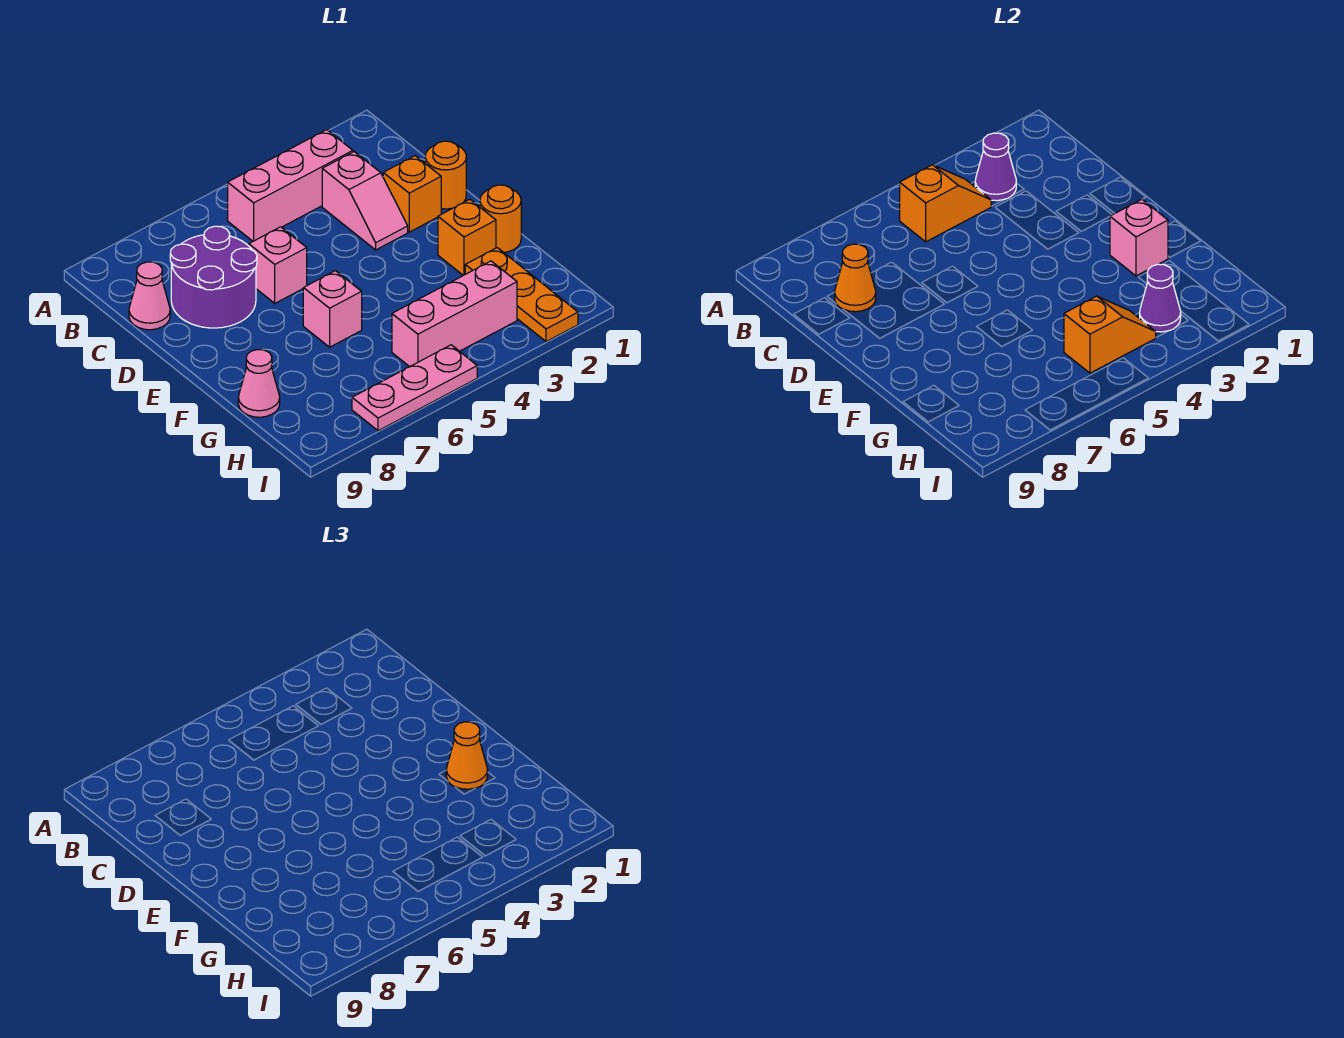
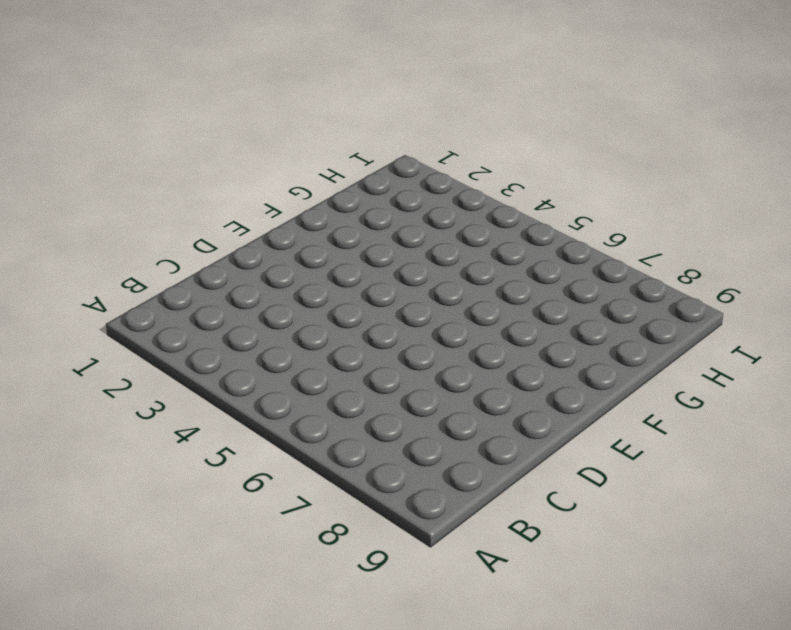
none -> pink 1x3 brick [228,130,353,241]
none -> pink 1x2 slope [322,152,408,250]
none -> purple 2x2 round brick [170,226,257,328]

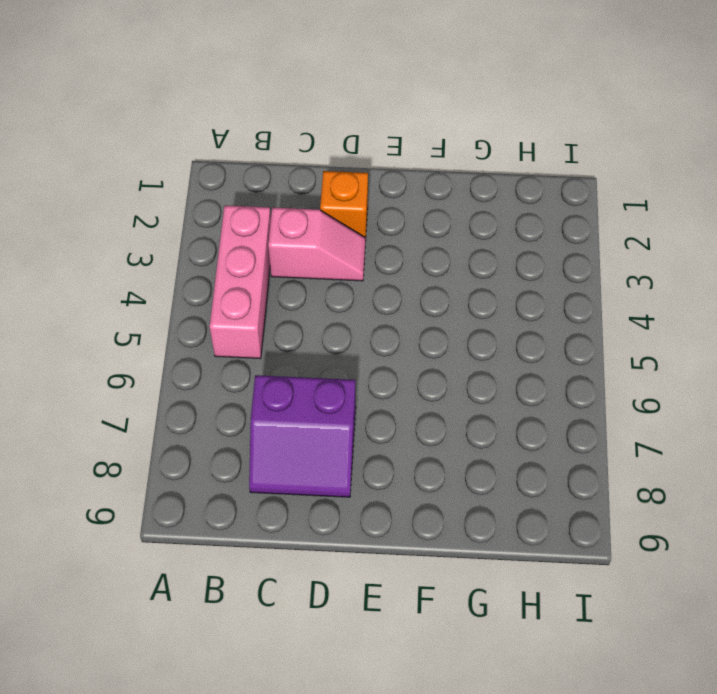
purple 2x2 slope [249,375,356,497] -> purple 2x2 round brick [170,226,257,328]
none -> pink 1x1 cone [129,262,170,330]
none -> orange 1x1 round brick [425,141,466,209]
none -> pink 1x1 brick [249,227,307,303]

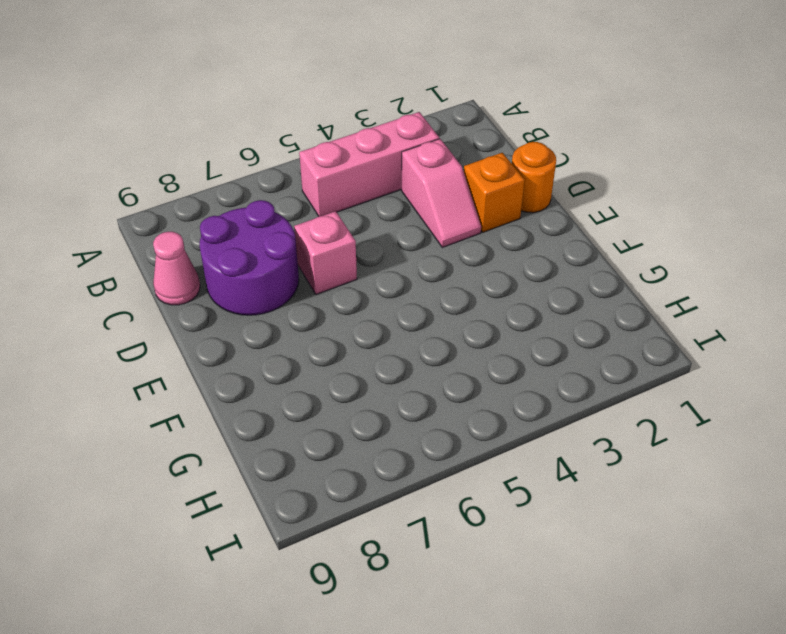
none -> orange 1x1 round brick [480,185,521,252]
none -> orange 1x1 brick [438,199,496,275]
none -> pink 1x1 brick [303,271,362,347]

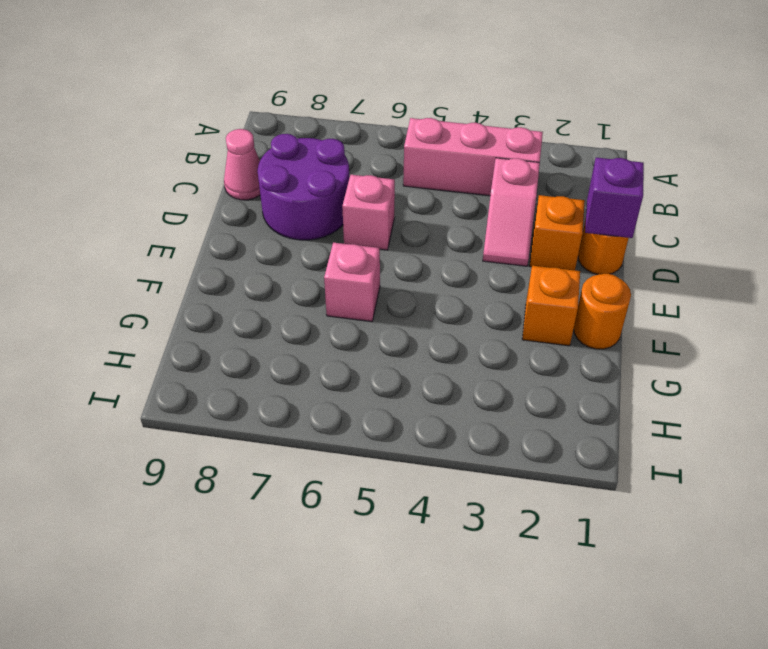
purple 1x1 brick [585,158,644,238] -> none
none -> orange 1x3 plate [465,248,578,342]
none -> pink 1x1 cone [238,350,280,417]
none -> pink 1x3 brick [392,261,517,367]

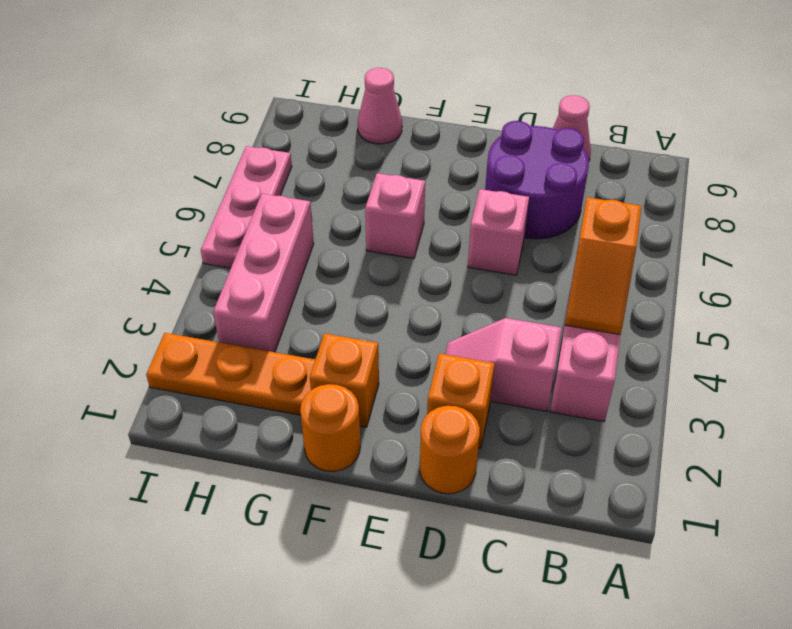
none -> purple 1x1 cone [975,133,1016,201]
none -> orange 1x1 cone [835,244,876,312]
none -> pink 1x1 brick [1110,199,1168,276]

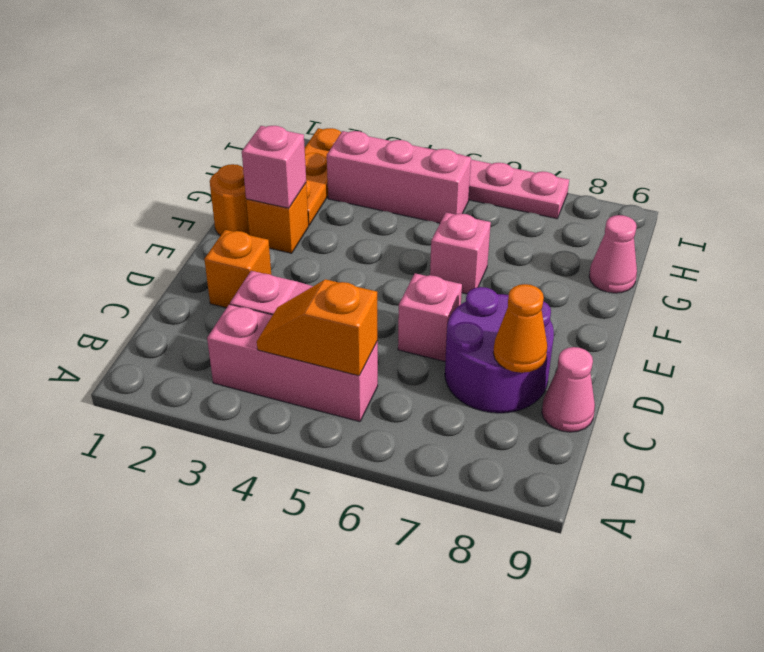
none -> orange 1x1 round brick [425,141,466,209]
none -> purple 1x1 cone [975,133,1016,201]
none -> purple 1x1 cone [1140,264,1181,332]

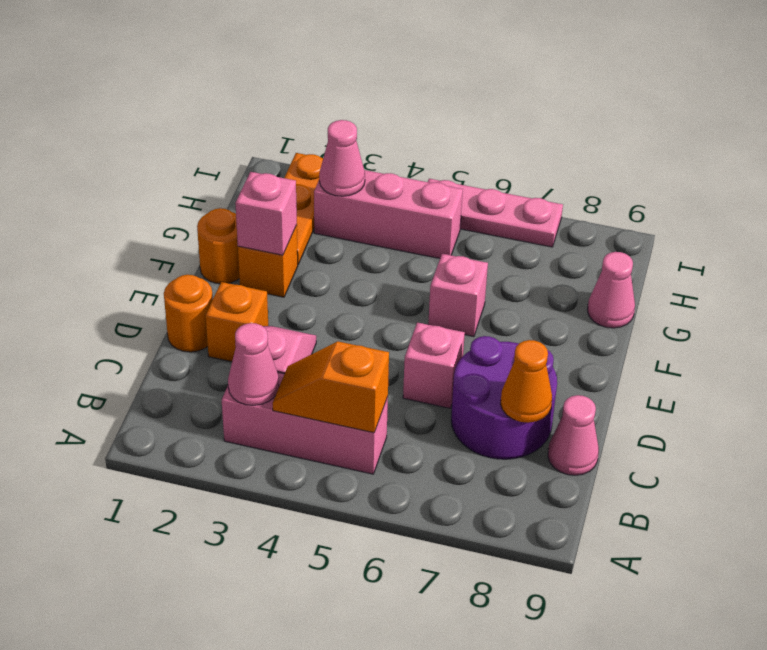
pink 1x1 cone [228,323,279,405] -> purple 1x1 cone [975,133,1016,201]
pink 1x1 cone [319,120,365,196] -> purple 1x1 cone [1140,264,1181,332]
none -> orange 1x2 slope [1064,296,1156,373]
none -> orange 1x1 cone [446,722,488,789]

